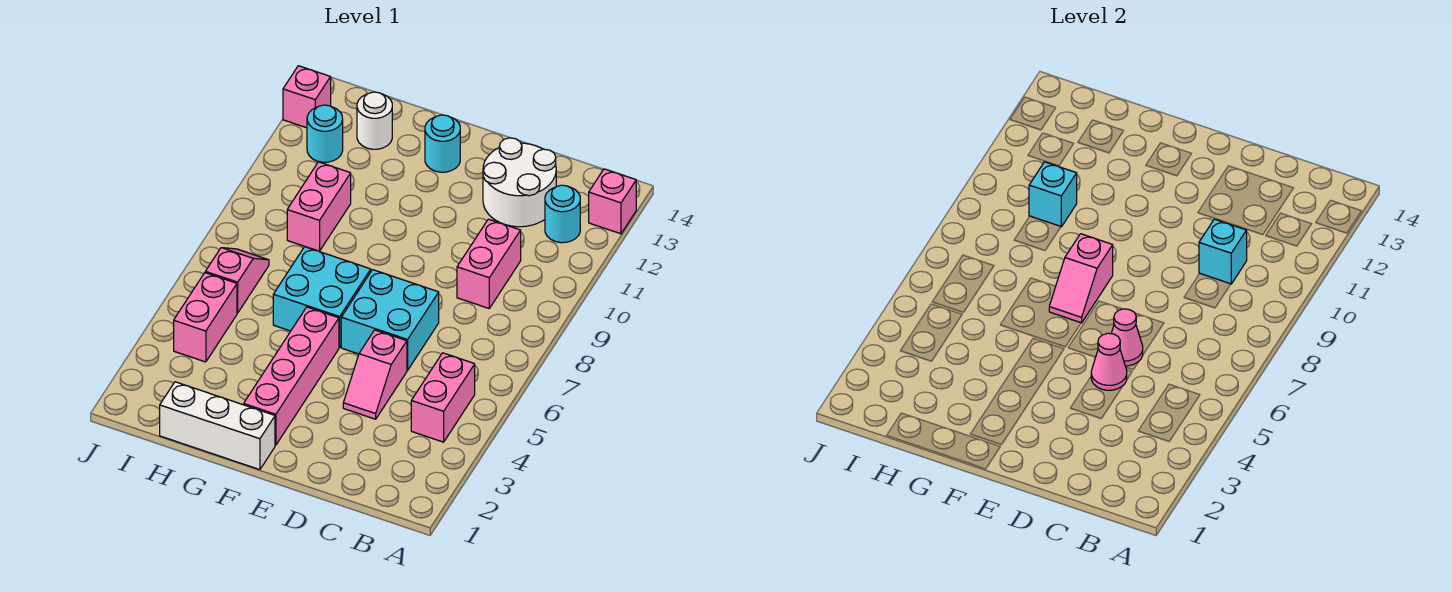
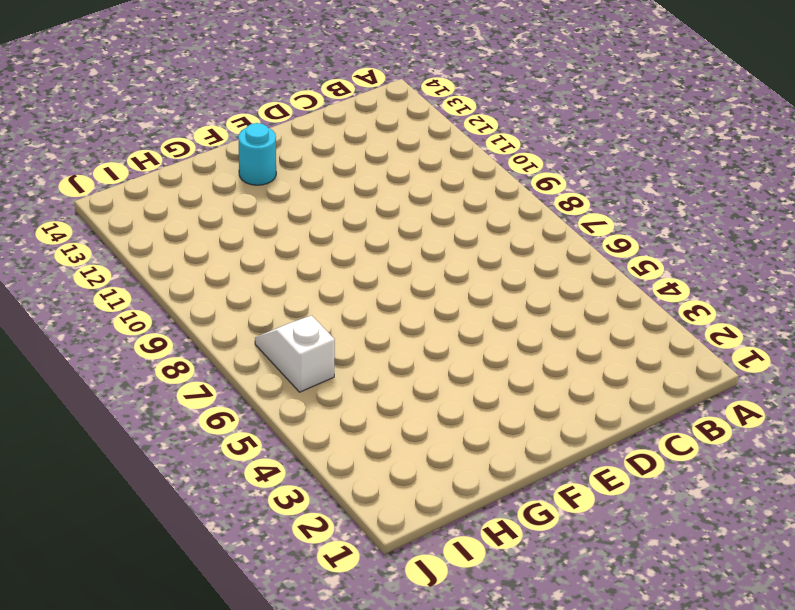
white 1x2 slope [255,316,335,392] -> pink 1x2 slope [205,248,269,313]
none -> pink 1x1 brick [589,169,636,234]
none -> pink 1x2 brick [411,353,475,442]
none -> cyan 1x1 round brick [545,185,580,243]

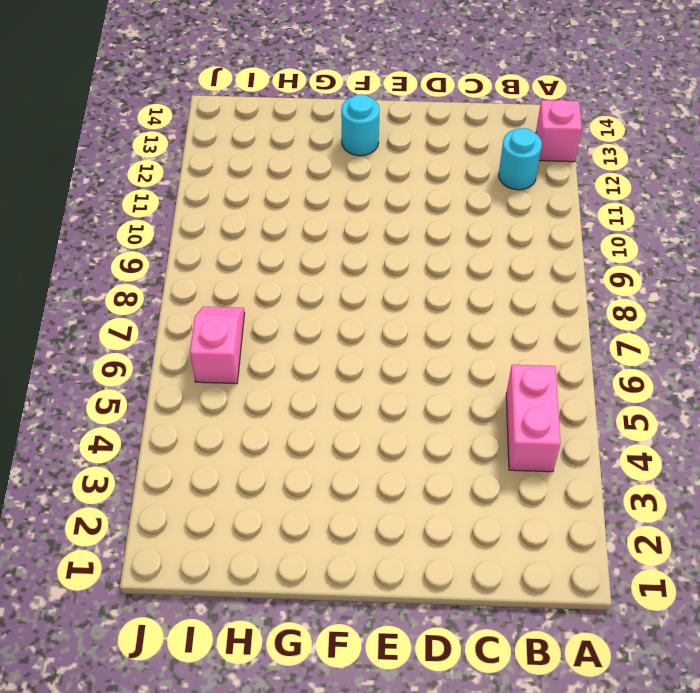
none -> pink 1x2 brick [457,219,521,308]
none -> white 2x2 round brick [483,138,556,227]
none -> pink 1x2 slope [343,330,407,419]

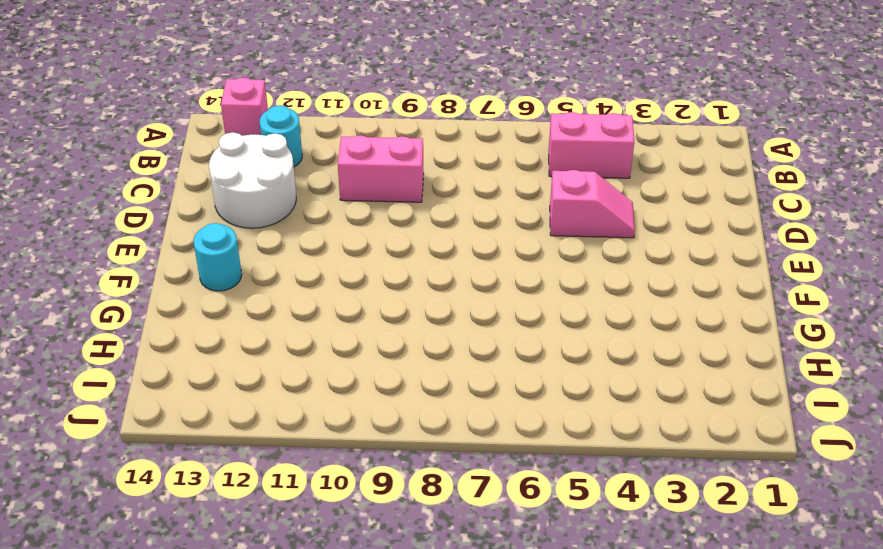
none -> cyan 2x2 brick [341,270,439,370]
none -> white 1x3 brick [160,382,275,470]
none -> pink 1x4 brick [244,307,339,445]

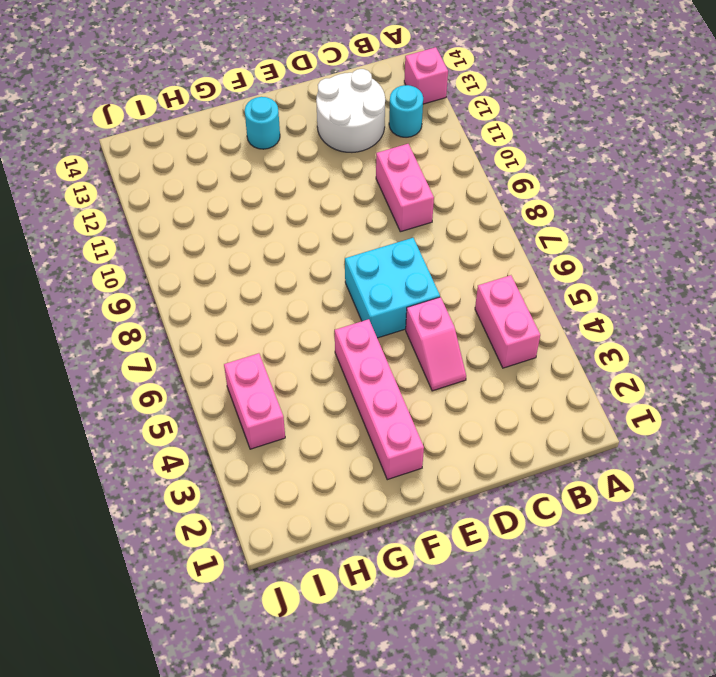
none -> white 1x3 brick [160,382,275,470]
none -> cyan 2x2 brick [273,247,371,347]
none -> pink 1x2 brick [287,162,351,251]

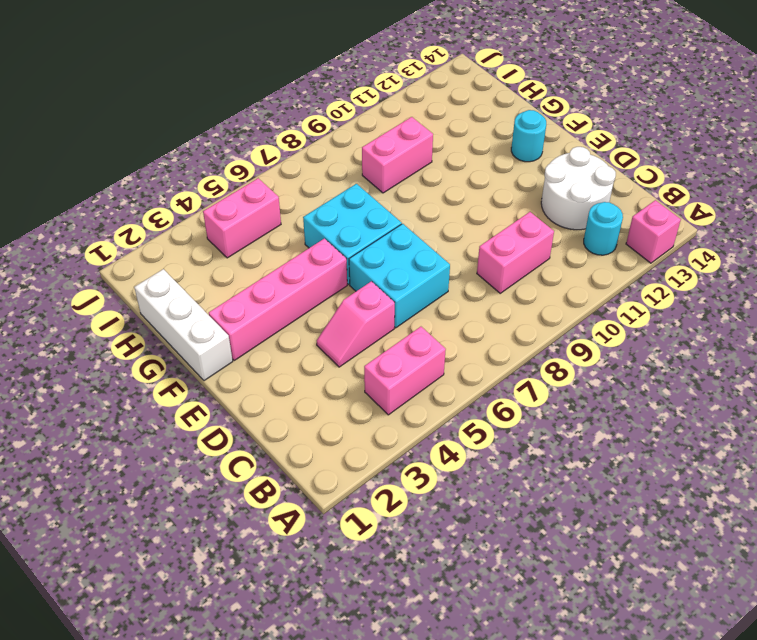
none -> white 1x1 round brick [357,92,392,149]
none -> pink 1x2 slope [205,248,269,313]
none -> cyan 1x1 round brick [307,105,343,162]

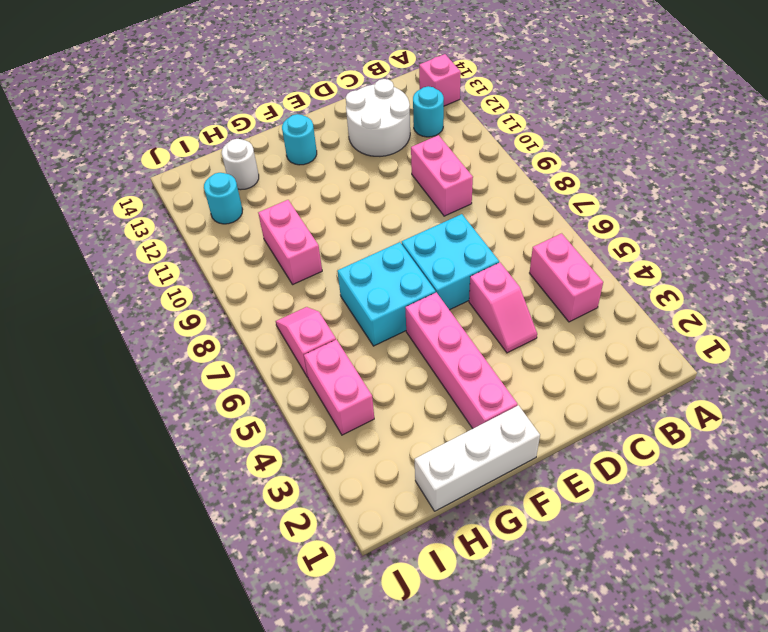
none -> pink 1x1 brick [283,66,331,128]
none -> cyan 1x1 brick [1199,219,1247,284]
none -> pink 1x1 cone [1091,333,1127,390]

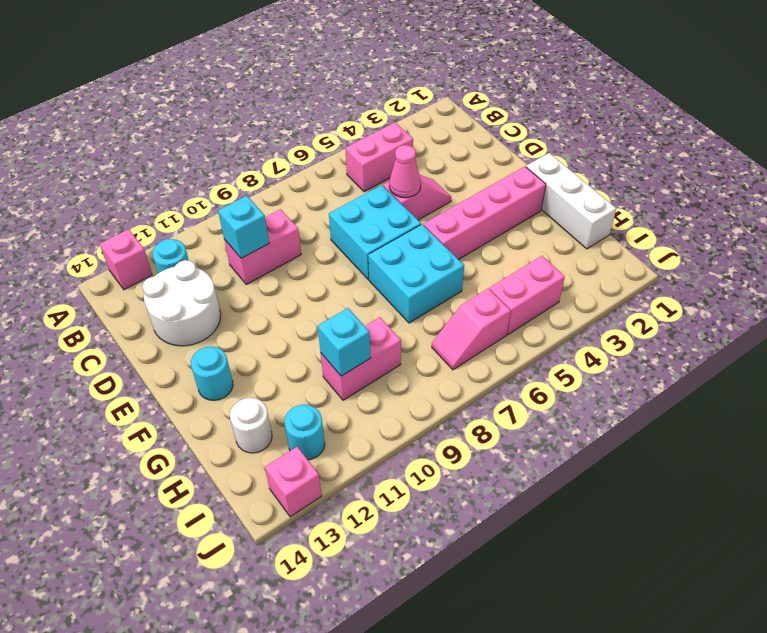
none -> pink 1x1 cone [1111,309,1143,366]
none -> pink 1x2 slope [1049,234,1113,323]

